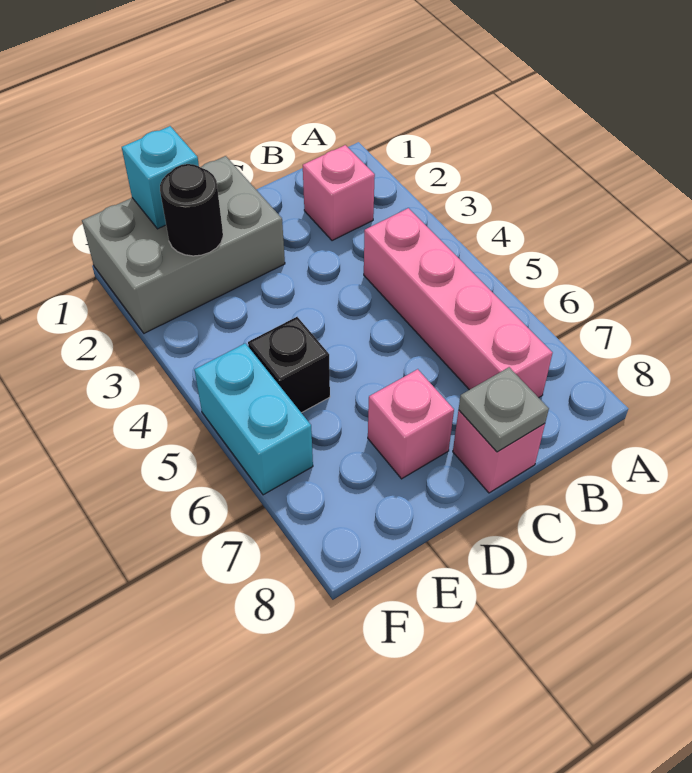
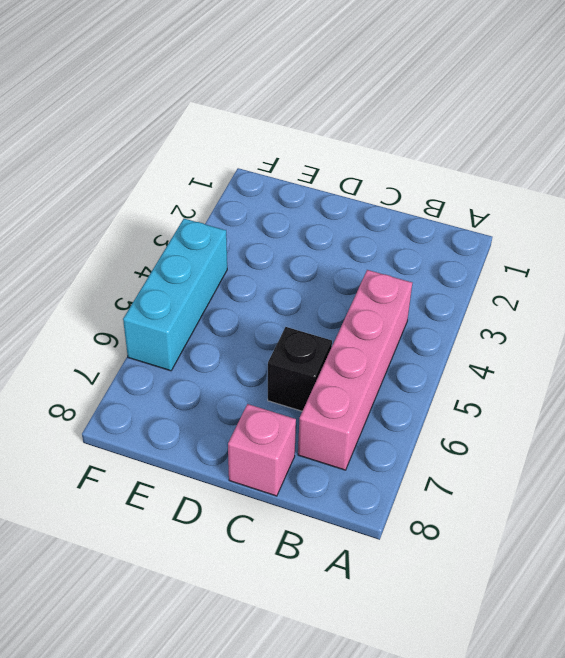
black 1x1 brick [268,327,332,411] -> black 1x1 brick moved to [248,317,330,413]
cyan 1x3 brick [123,219,227,371] -> cyan 1x2 brick [194,343,313,495]
none -> pink 1x1 brick [303,145,375,241]
none -> grey 2x3 brick [82,156,285,333]

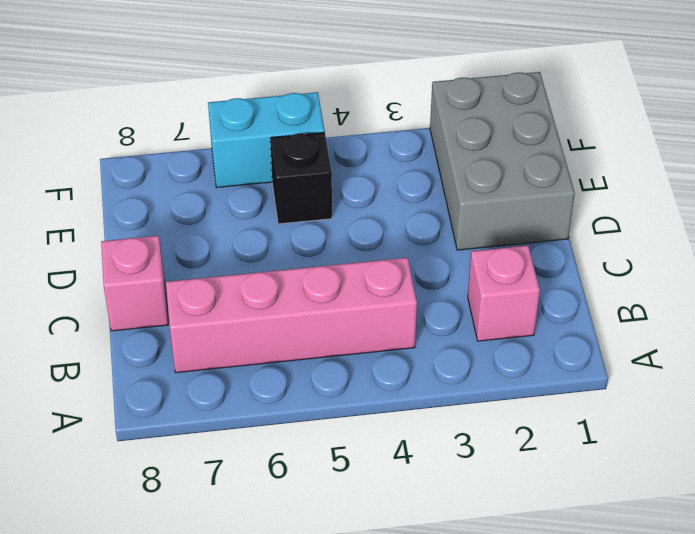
none -> pink 1x1 brick [368,369,454,479]
none -> grey 1x1 plate [459,367,549,452]

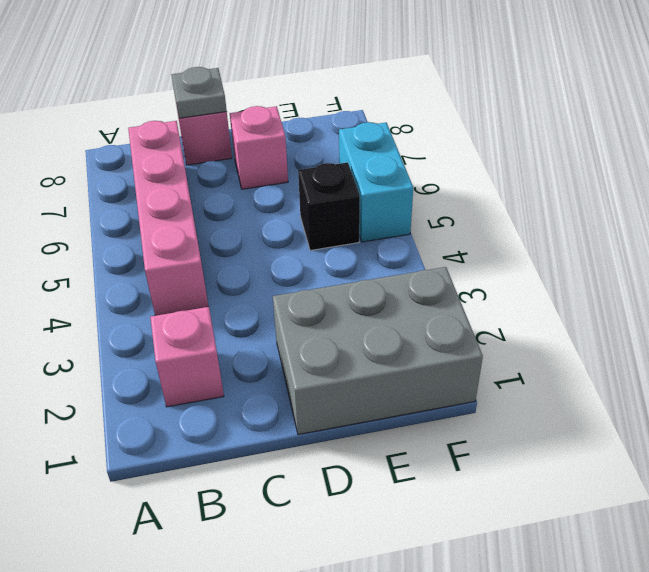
none -> cyan 1x1 brick [122,126,199,229]
none -> black 1x1 round brick [160,164,223,256]

